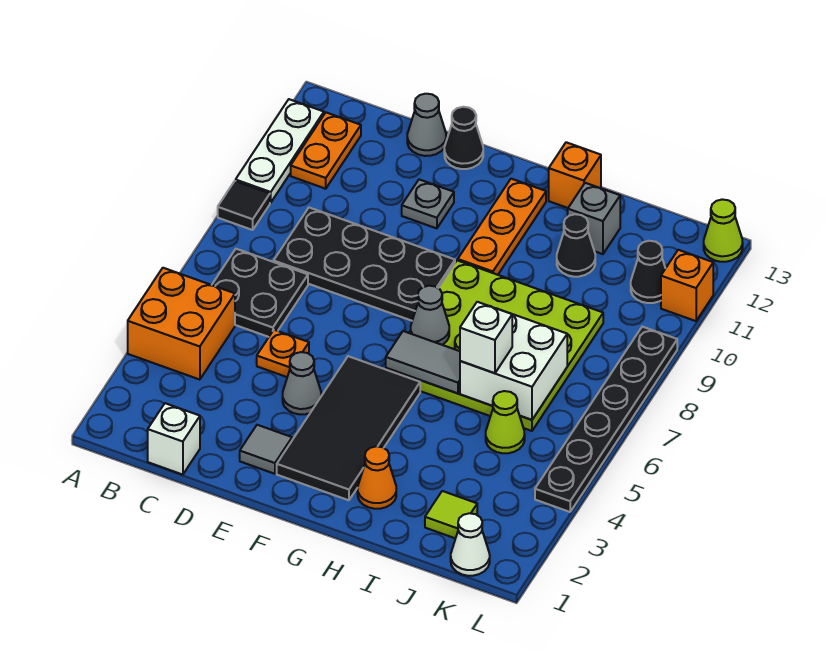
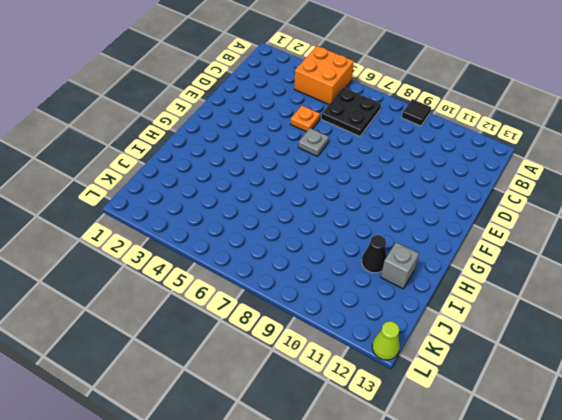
grey 1x1 plate [298,128,329,156] -> grey 1x1 plate moved to [402,179,454,228]
none -> white 1x3 plate [236,99,324,203]
none -> orange 1x2 plate [291,113,361,189]
none -> white 1x1 brick [148,403,200,475]
none -> black 2x4 plate [274,208,455,321]

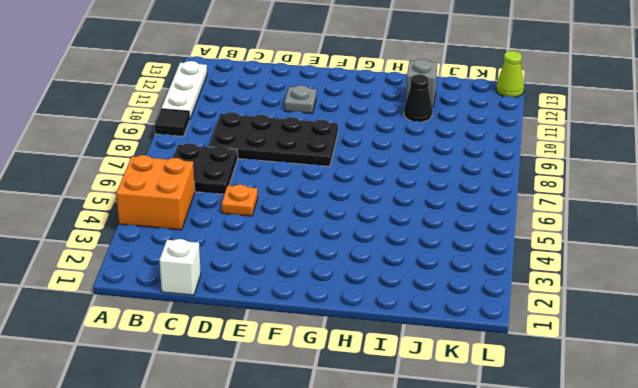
none -> orange 1x2 plate [291,113,361,189]
none -> grey 1x1 cone [407,94,446,156]
none -> grey 1x1 tile [240,425,292,474]
none -> grey 1x1 cone [283,352,321,414]

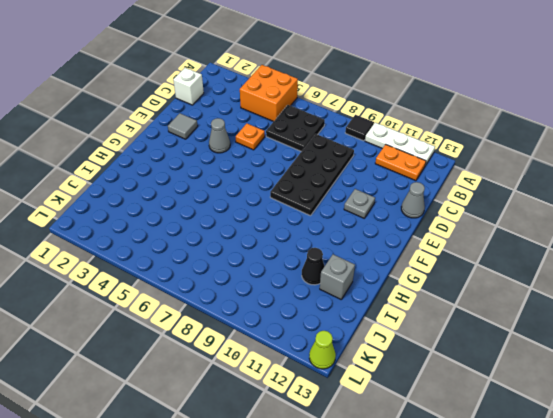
none -> black 1x1 cone [444,107,483,169]
none -> black 2x4 tile [277,356,420,500]
none -> lime 4x4 plate [386,260,603,431]
none -> orange 1x3 plate [458,179,546,275]

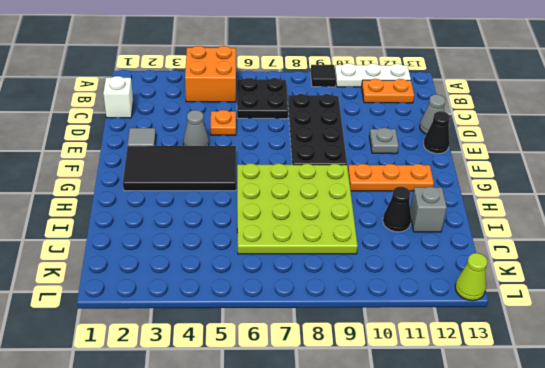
none -> orange 1x1 cone [358,446,396,509]
none -> orange 1x1 brick [549,142,601,208]
none -> lime 1x1 tile [425,491,477,538]
none -> lime 1x1 cone [486,391,525,453]

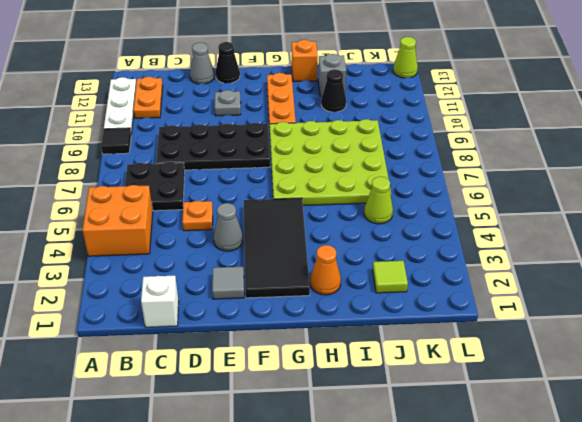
none -> white 1x1 cone [451,513,490,576]
none -> black 1x1 cone [631,241,666,303]
none -> black 1x6 plate [535,327,677,512]
none -> orange 1x1 brick [661,250,713,321]

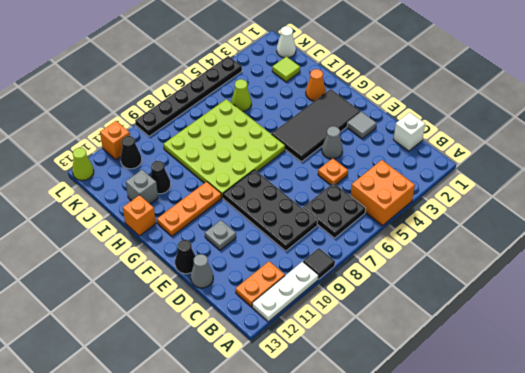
none -> grey 1x2 tile [386,331,460,393]
none -> grey 1x1 cone [411,286,449,345]
none -> white 2x2 brick [460,314,567,420]
none -> white 1x1 brick [460,302,512,373]

